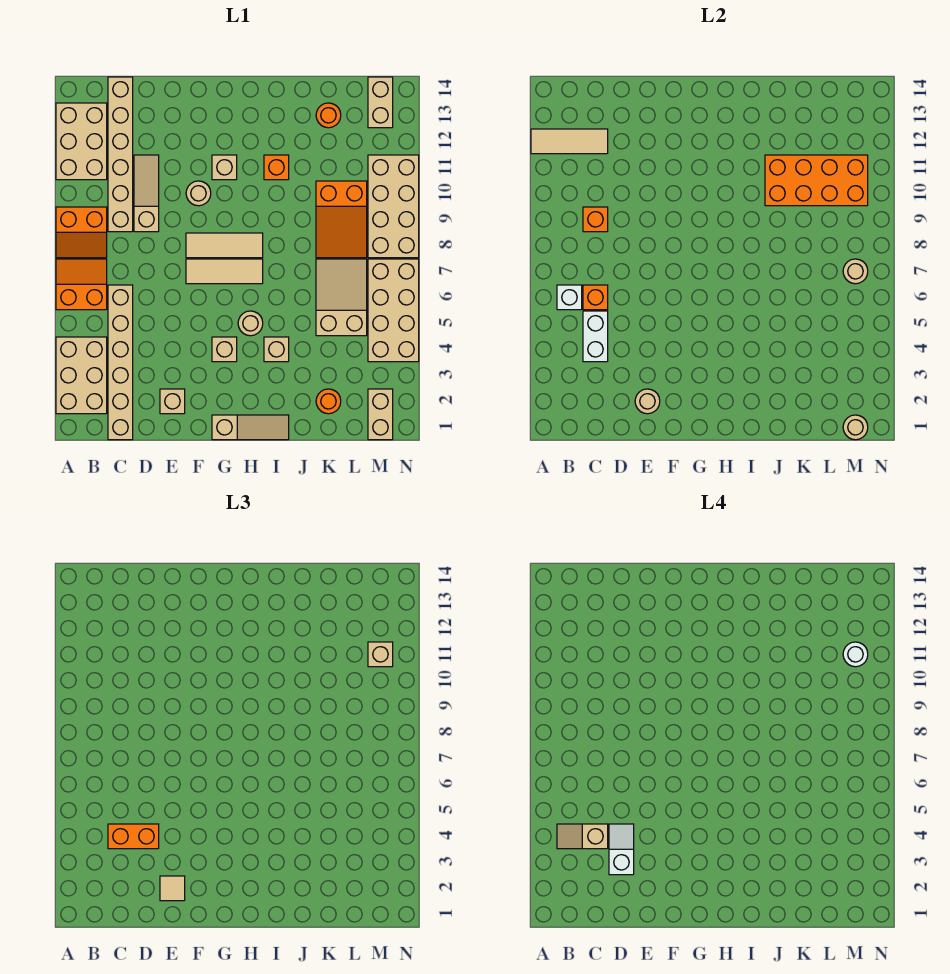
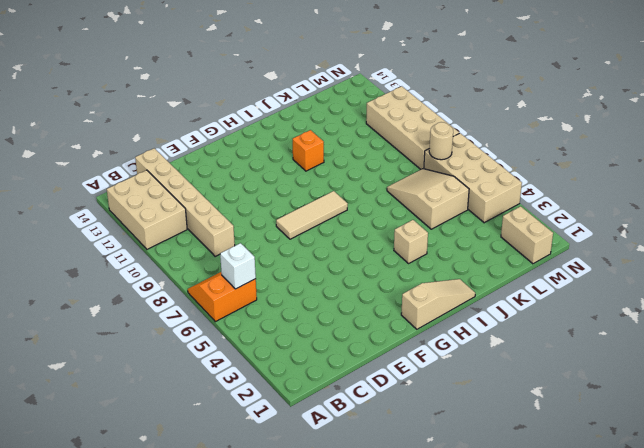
none -> tan 2x3 brick [56,337,107,414]
none -> orange 2x2 slope [56,207,107,258]
none -> tan 1x6 brick [108,285,133,440]
none -> tan 1x3 slope [134,155,159,232]

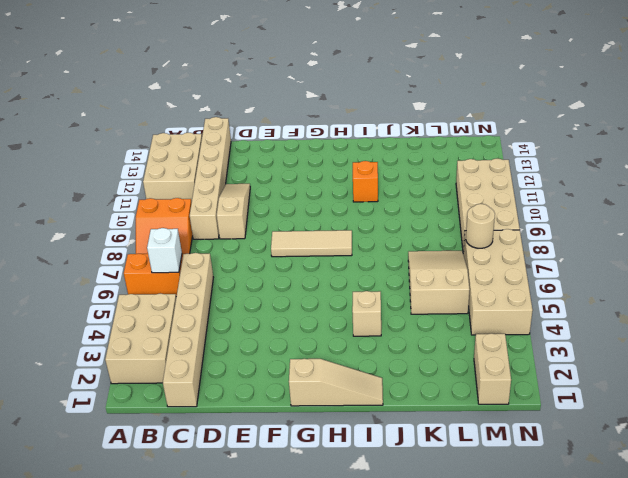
none -> tan 1x1 brick [160,389,185,414]
none -> tan 1x3 tile [186,259,263,284]
none -> tan 1x1 round brick [186,181,211,206]
none -> tan 1x1 brick [212,337,237,362]

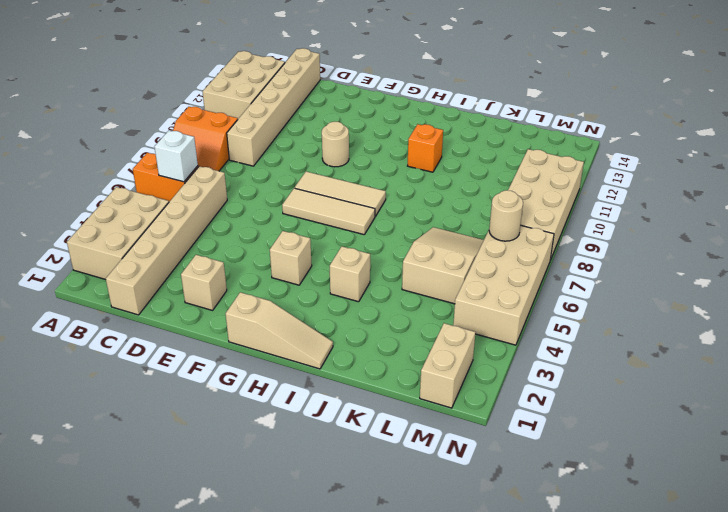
none -> tan 1x3 slope [134,155,159,232]
none -> tan 1x1 brick [212,155,237,180]
none -> tan 1x1 round brick [238,311,263,336]
none -> orange 1x1 round brick [316,389,341,414]

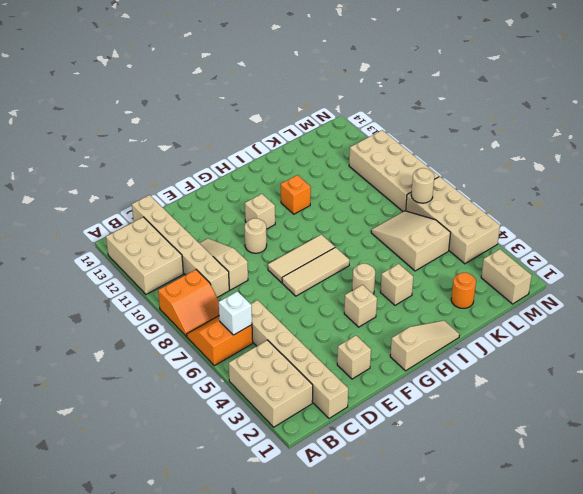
none -> orange 2x3 slope [316,181,367,258]
none -> orange 1x1 round brick [316,103,341,128]
none -> tan 1x2 brick [368,77,393,128]
none -> tan 1x3 tile [531,129,608,154]

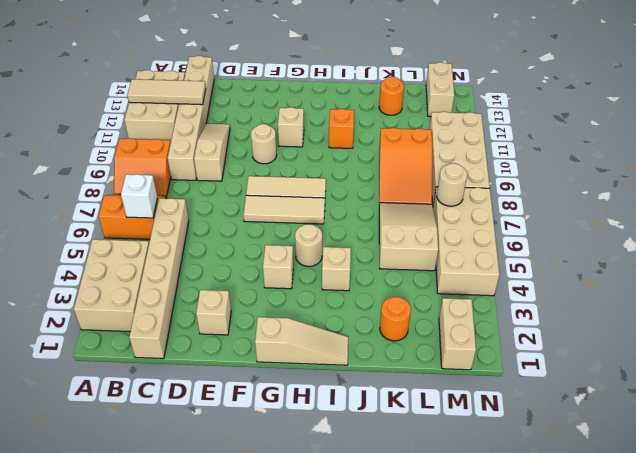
none -> white 1x2 brick [583,311,608,362]
none -> orange 1x1 brick [583,285,608,310]
none -> orange 1x1 brick [583,207,608,232]
none -> tan 1x1 round brick [635,389,660,414]

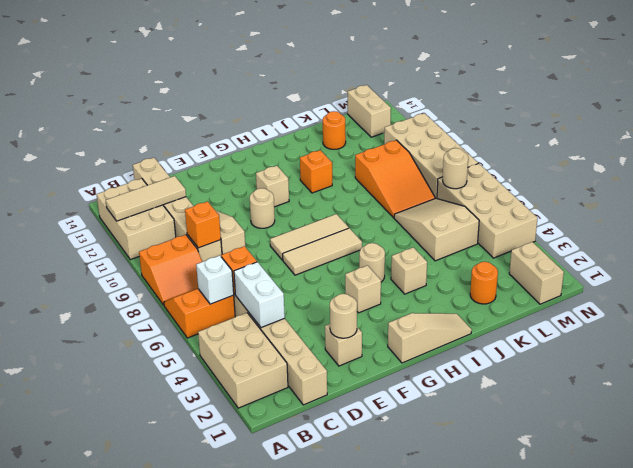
none -> orange 2x4 brick [765,155,868,206]
none -> tan 1x1 round brick [843,415,868,440]
none -> orange 1x2 brick [108,824,159,849]
none -> tan 1x1 tile [160,876,185,901]

